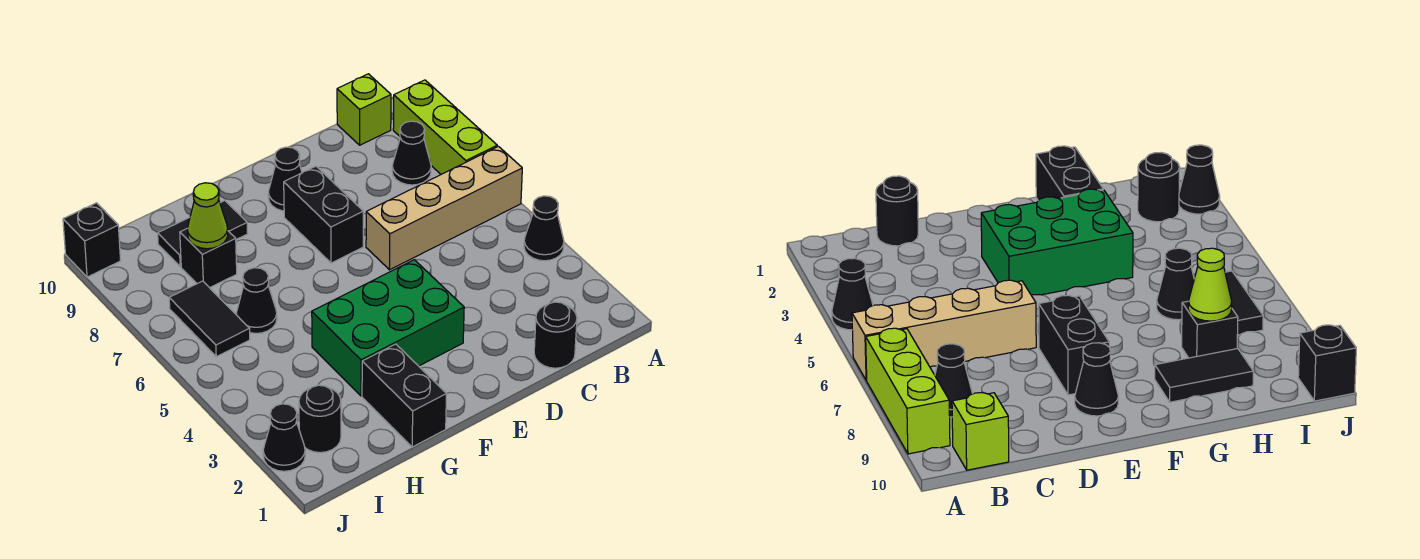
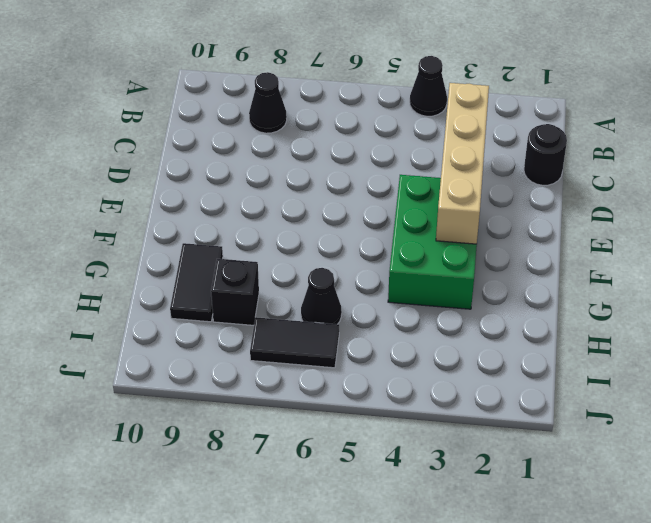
tan 1x4 brick [436,83,489,244] -> tan 1x4 brick moved to [366,146,522,270]
none -> lime 1x3 brick [393,80,497,174]
none -> lime 1x1 brick [337,74,391,145]
none -> black 1x2 brick [284,166,363,263]

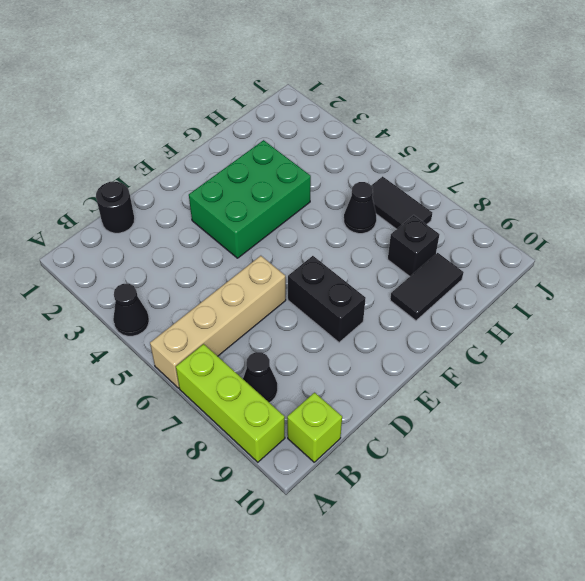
none -> black 1x1 cone [268,147,302,211]
none -> black 1x2 brick [362,344,447,447]
none -> black 1x1 round brick [299,385,341,453]

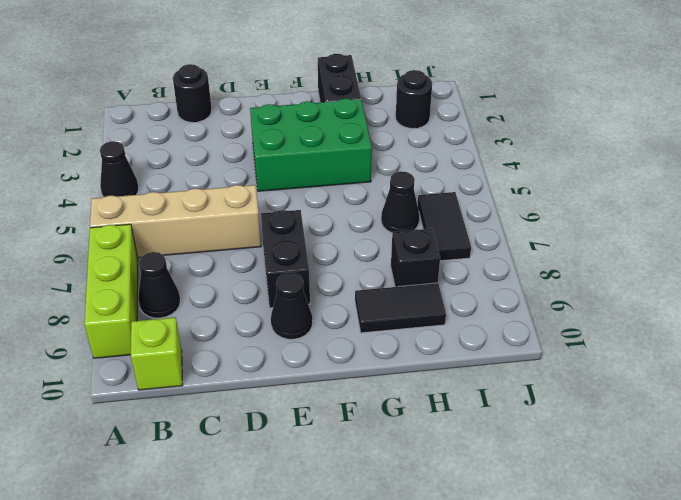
none -> black 1x1 cone [263,404,305,471]
none -> black 1x1 brick [63,203,121,277]
none -> lime 1x1 cone [187,183,228,249]

